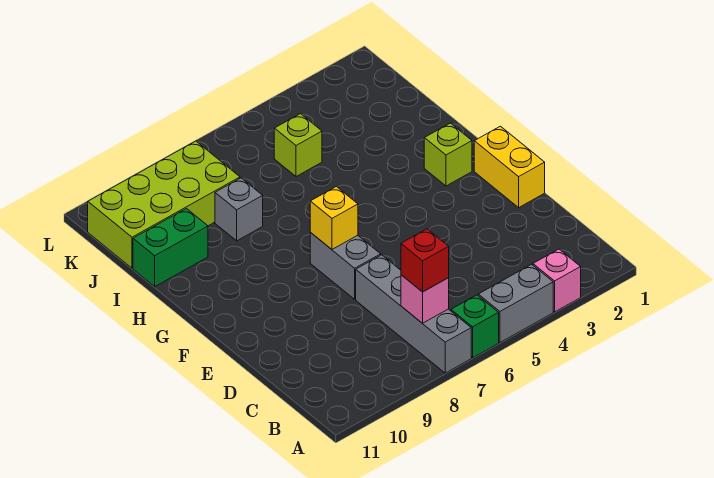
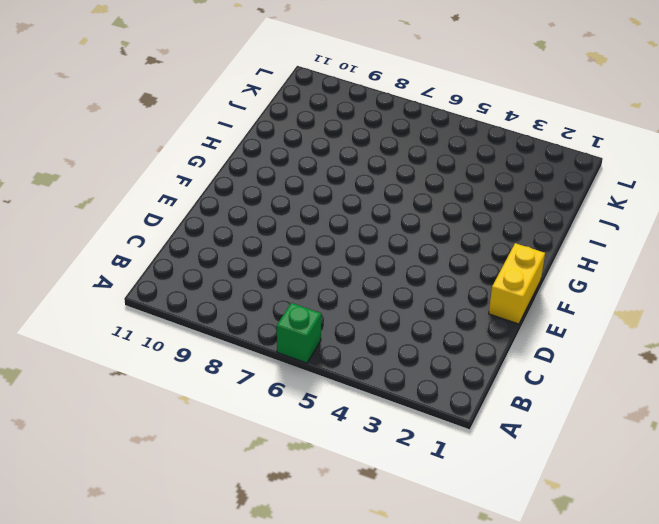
none -> pink 1x1 brick [533,249,581,312]
none -> grey 1x2 brick [478,264,553,342]
none -> grey 1x4 brick [356,255,471,373]

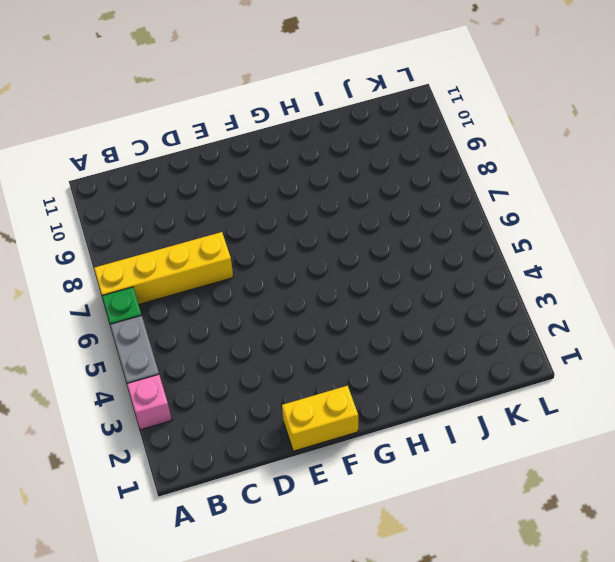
yellow 1x4 brick [94,232,233,304] -> grey 1x4 brick [356,255,471,373]
none -> grey 1x2 brick [310,233,381,299]
none -> lime 1x1 brick [424,123,472,186]
none -> grey 1x1 brick [215,178,263,241]

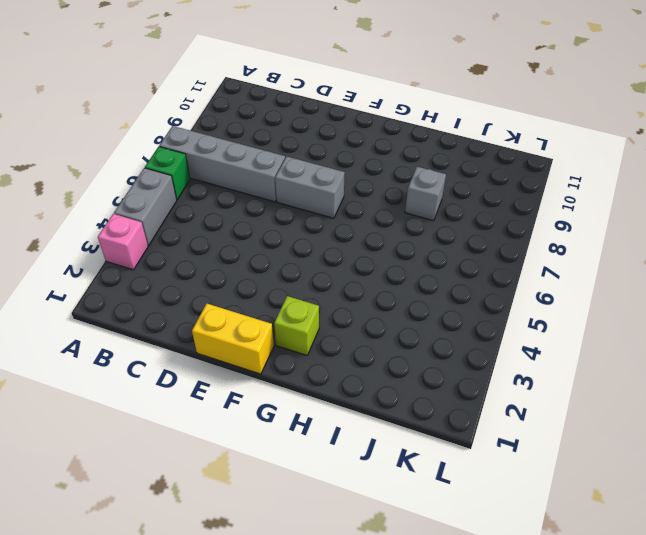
none -> green 1x2 brick [133,209,208,287]
none -> lime 1x1 brick [274,114,322,177]
none -> lime 2x4 brick [88,141,240,268]

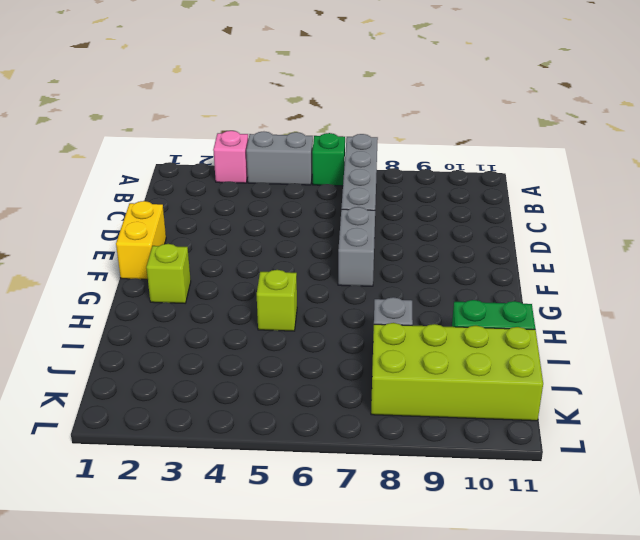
lime 1x1 brick [257,270,297,331] -> lime 1x1 brick moved to [274,114,322,177]
none -> pink 1x1 brick [401,275,449,323]
none -> yellow 1x1 brick [310,187,358,249]
none -> red 1x1 brick [401,229,449,292]

